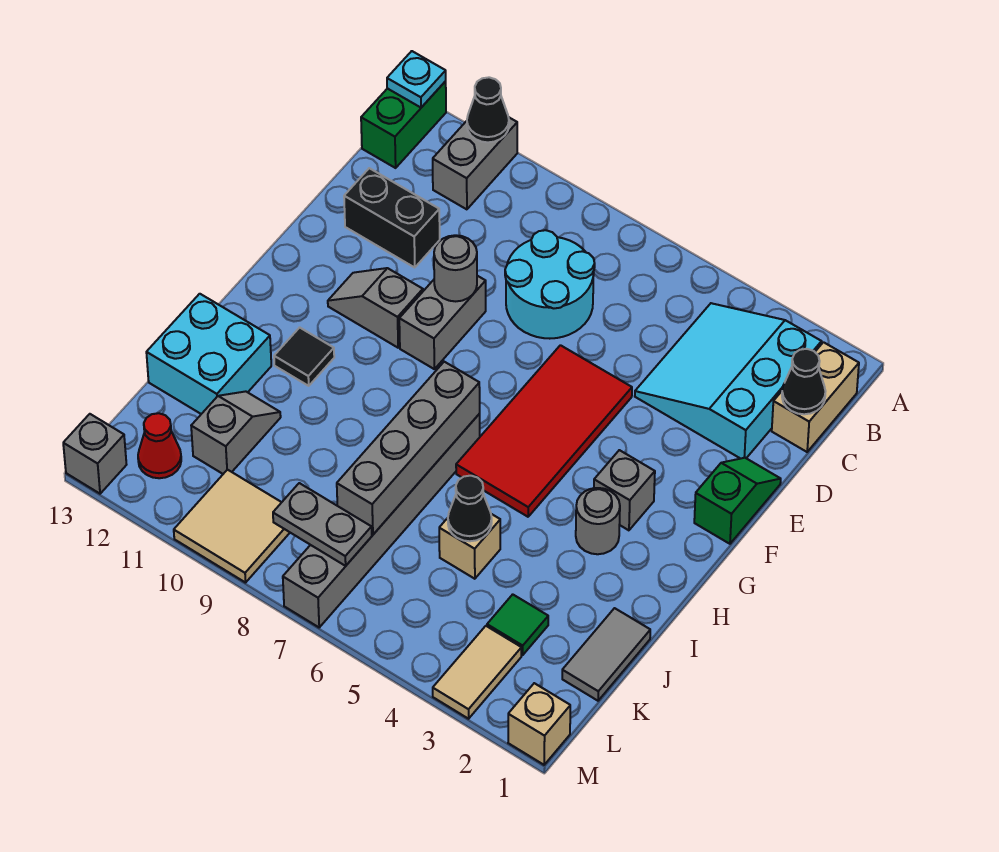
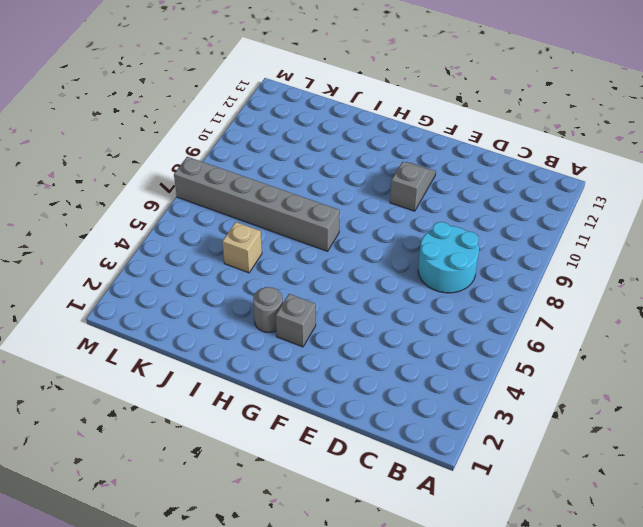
none -> grey 1x2 brick [433,117,517,209]
none -> green 1x2 brick [361,81,446,168]
none -> tan 1x2 brick [772,342,859,452]
none -> cyan 3x3 slope [635,303,822,459]

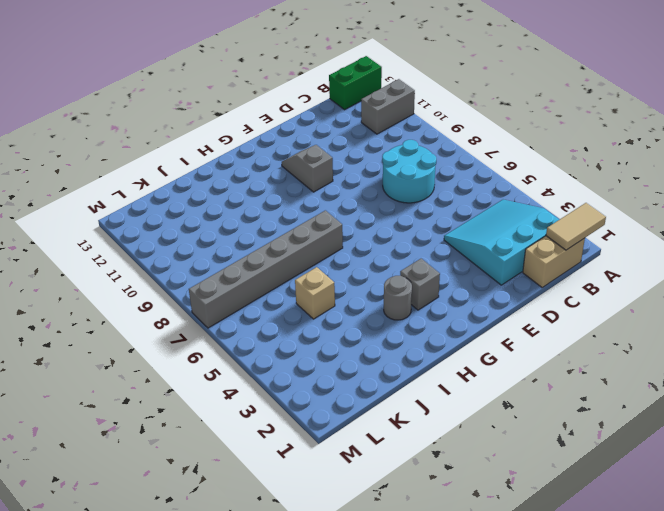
tan 1x2 tile [546,203,606,250] -> tan 1x2 tile moved to [433,626,521,719]
none -> black 1x2 brick [344,168,440,268]
none -> green 1x2 slope [694,458,781,544]
none -> red 2x4 tile [456,345,632,517]
none -> grey 1x2 brick [399,276,486,369]

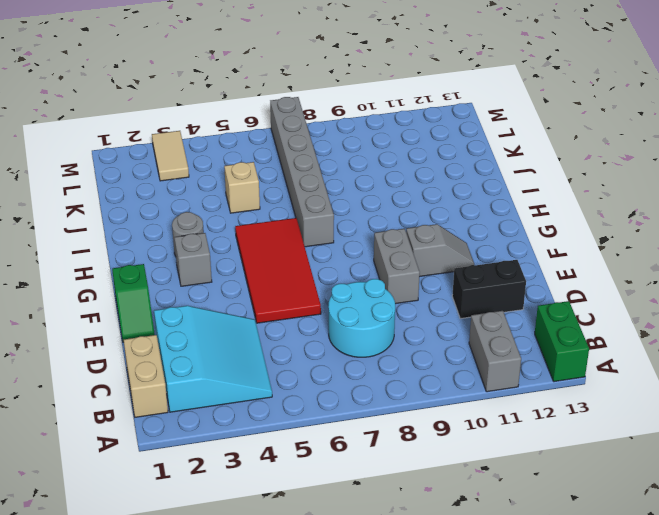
none -> black 1x1 tile [274,328,334,386]
none -> cyan 2x2 brick [146,294,271,414]
none -> grey 1x2 tile [562,608,650,701]
none -> grey 1x2 slope [191,391,281,474]

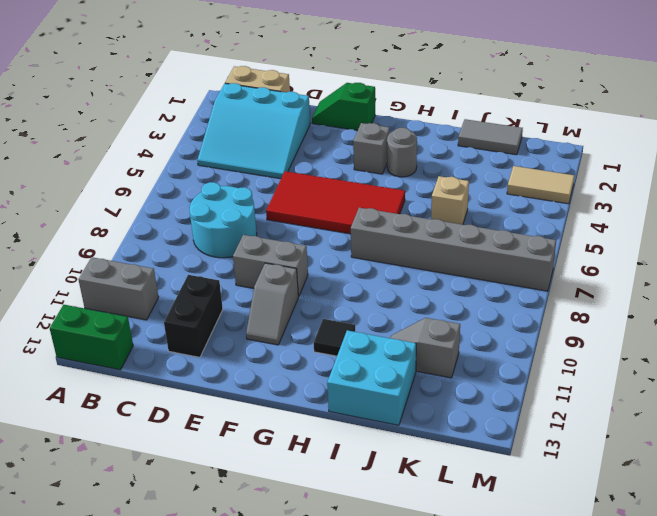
none -> green 1x1 tile [487,594,548,655]
none -> tan 2x2 tile [174,470,290,583]
none -> red 1x1 cone [138,413,181,478]
none -> tan 1x1 brick [508,683,570,765]

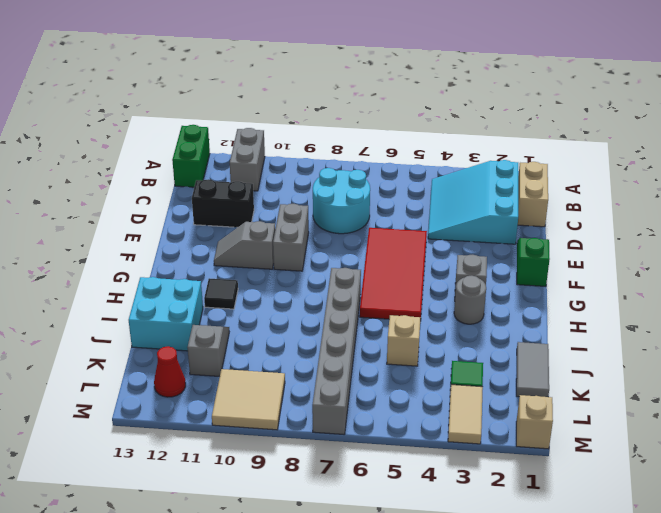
none -> grey 1x1 brick [63,414,127,494]
none -> black 1x1 cone [467,77,509,142]
none -> cyan 1x1 plate [387,51,446,108]
none -> black 1x1 cone [782,349,826,414]

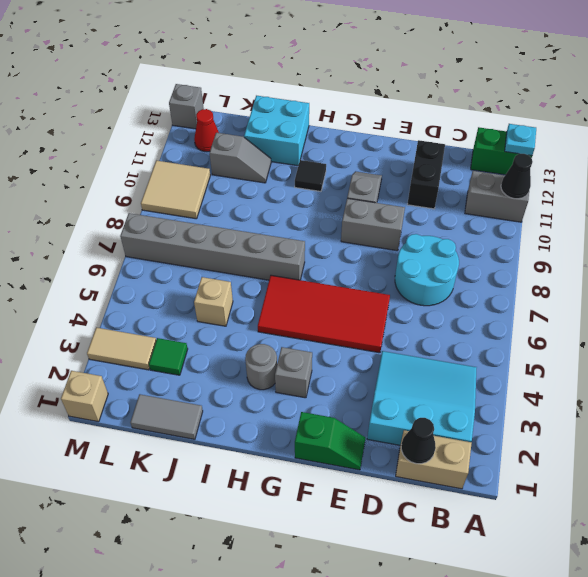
none -> grey 1x1 round brick [434,235,477,301]
none -> grey 1x4 brick [337,362,480,535]
none -> black 1x1 cone [448,476,492,541]
none -> grey 1x2 plate [273,483,372,566]

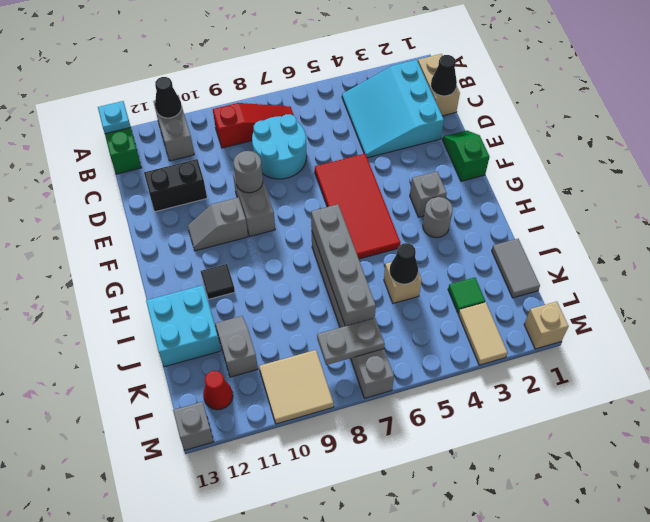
red 1x3 slope [213,103,294,148] -> none

